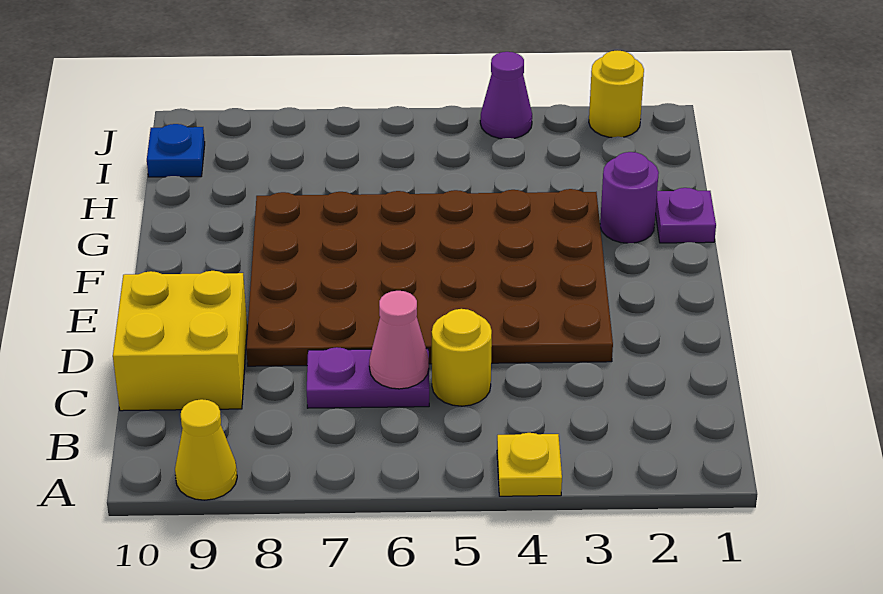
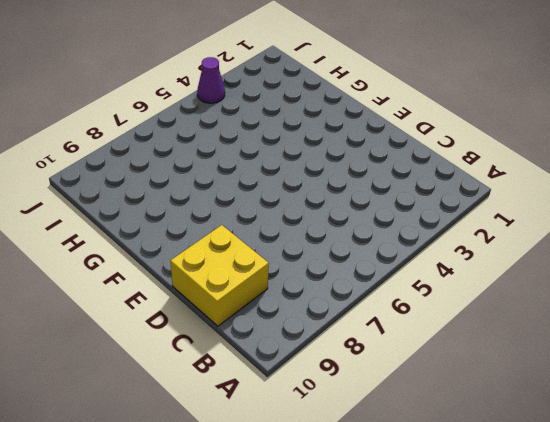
none -> yellow 1x1 plate [497,433,562,496]
none -> yellow 1x1 cone [175,399,237,500]
none -> yellow 1x1 round brick [432,309,492,406]

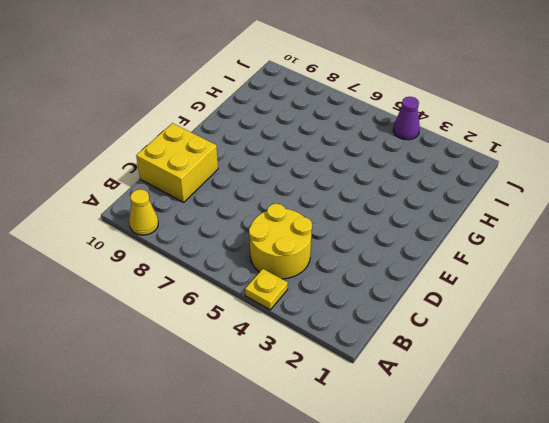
yellow 2x2 round brick [249,204,312,279] -> yellow 1x1 round brick [432,309,492,406]
none -> purple 1x2 plate [307,347,429,408]
none -> brown 4x6 plate [246,189,613,366]
none -> purple 1x1 plate [655,188,716,243]

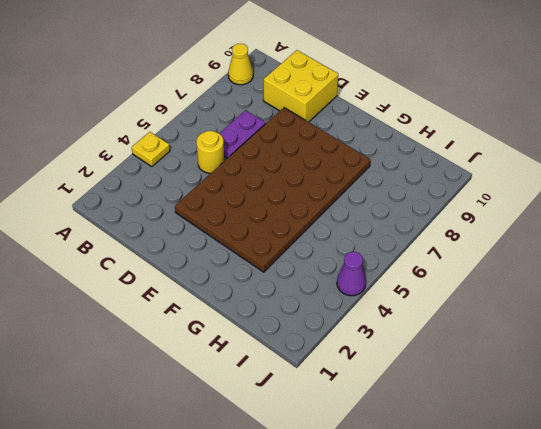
none -> purple 1x1 plate [655,188,716,243]
none -> purple 1x1 round brick [600,152,659,243]
none -> blue 1x1 plate [147,124,205,177]

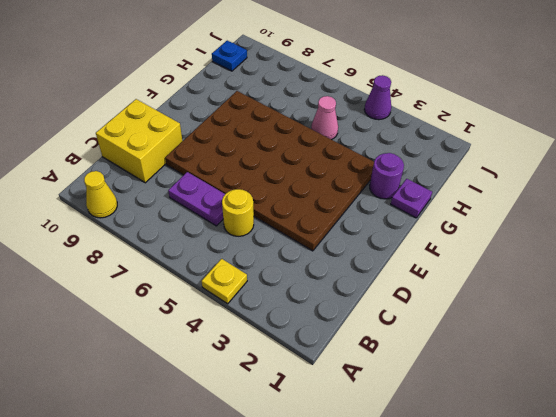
pink 1x1 cone [311,96,338,140] -> pink 1x1 cone moved to [369,291,429,389]
none -> yellow 1x1 round brick [589,51,644,138]

